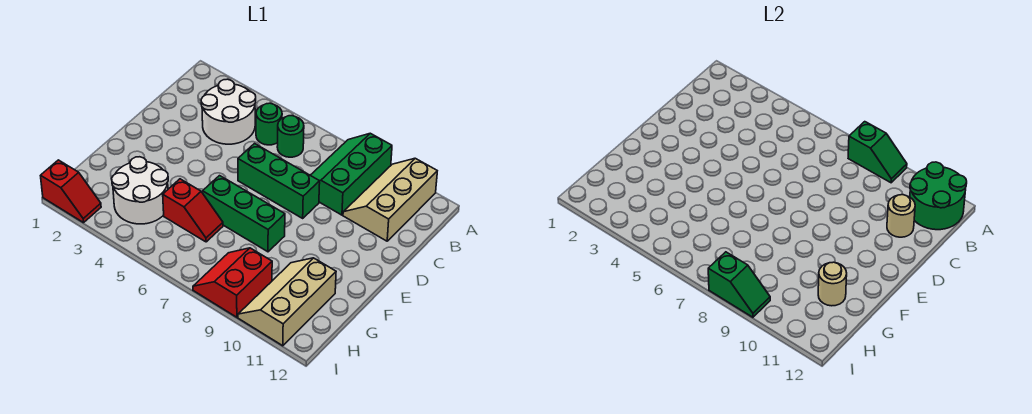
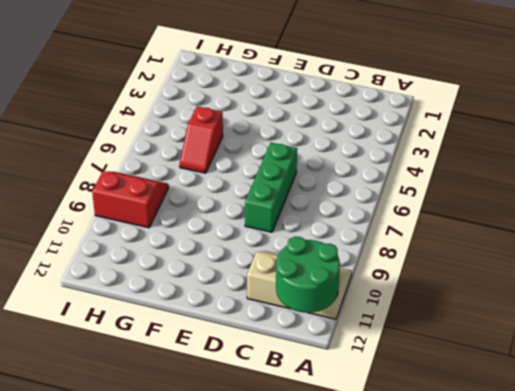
none -> green 2x3 slope [310,133,392,215]
none -> white 2x2 round brick [201,79,256,144]
none -> green 1x1 round brick [256,103,282,145]

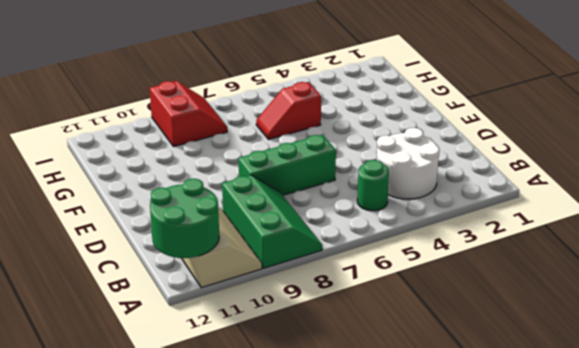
none -> green 1x1 round brick [277,116,304,157]
none -> green 1x3 brick [203,176,285,252]
none -> white 2x2 round brick [112,157,168,224]

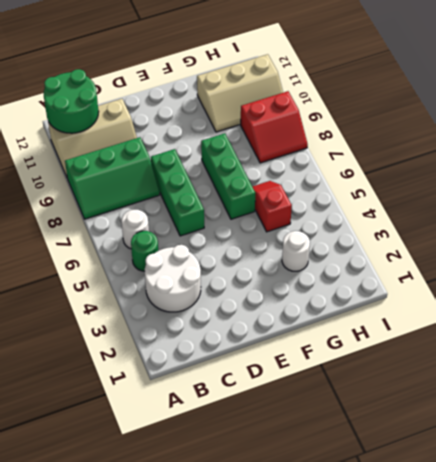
white 1x1 round brick [121,210,149,249] -> green 1x1 round brick [277,116,304,157]
white 1x1 round brick [282,231,310,271] -> white 2x2 round brick [112,157,168,224]
none -> red 1x2 slope [40,160,101,223]
none -> green 1x2 slope [848,122,907,183]
none -> tan 1x1 round brick [887,195,915,237]

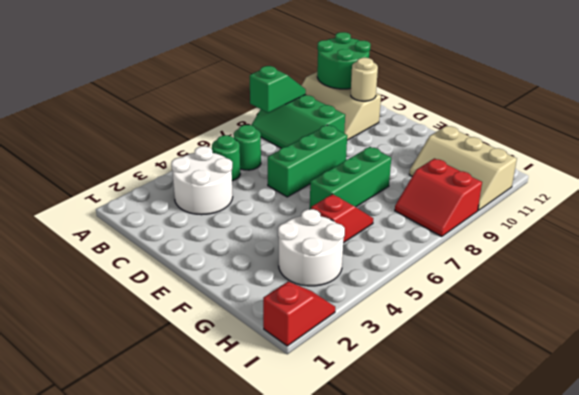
none -> tan 1x1 round brick [818,262,847,306]
none -> green 1x2 slope [708,252,770,317]

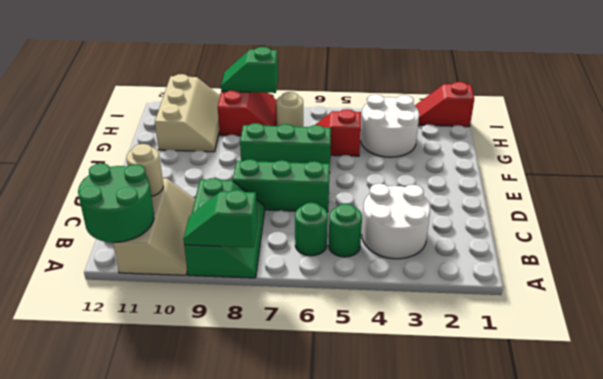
tan 1x1 round brick [276,92,303,127] -> tan 1x1 round brick moved to [818,262,847,306]

